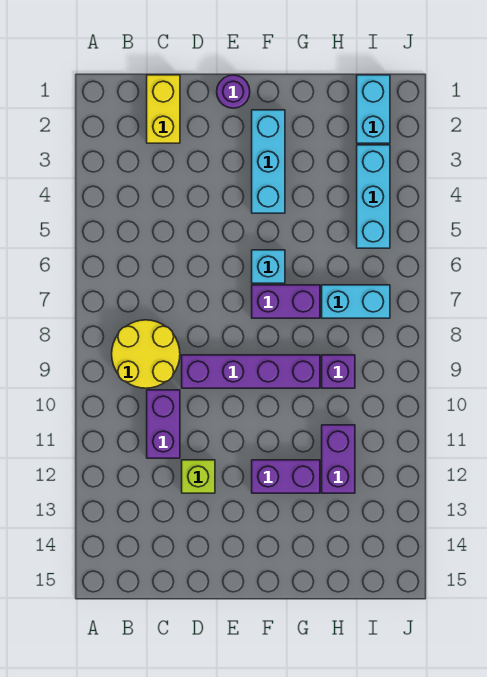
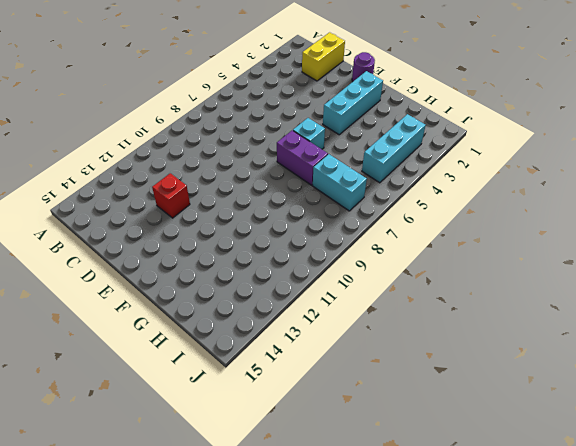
red 1x1 brick [152,173,190,218] -> lime 1x1 brick [182,460,215,493]
none -> yellow 2x2 round brick [112,320,180,388]
none -> purple 1x2 brick [147,390,180,458]
none -> purple 1x4 brick [182,355,320,388]

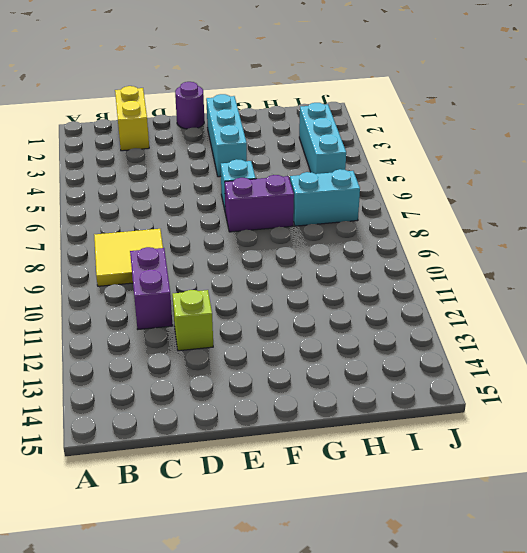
yellow 2x2 tile [94,229,163,286] -> yellow 2x2 round brick [112,320,180,388]
none -> purple 1x4 brick [182,355,320,388]
none -> purple 1x2 brick [252,460,320,493]
none -> purple 1x1 brick [322,355,355,388]

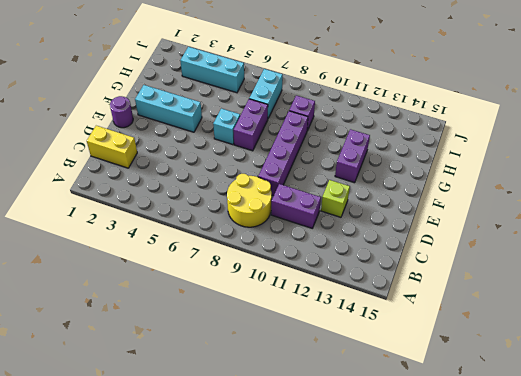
none -> purple 1x2 brick [322,425,355,493]
none -> cyan 1x2 brick [357,75,390,143]

